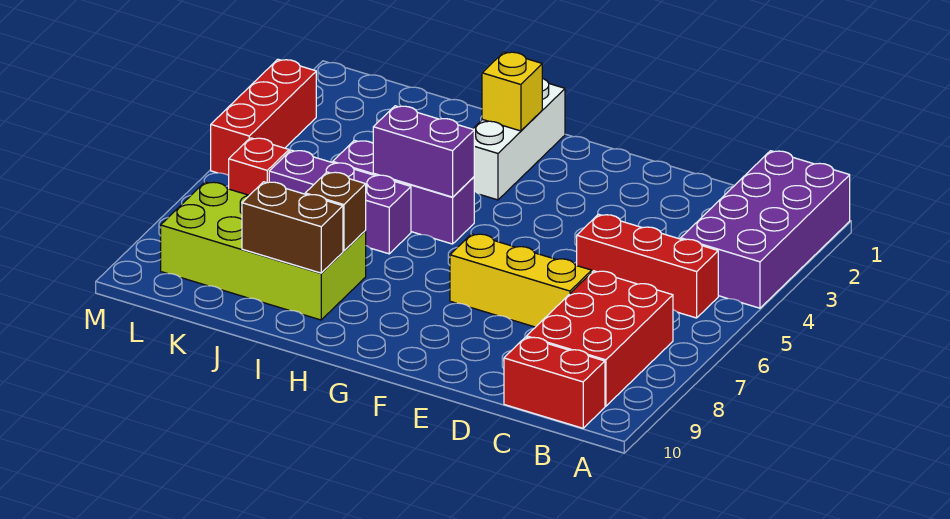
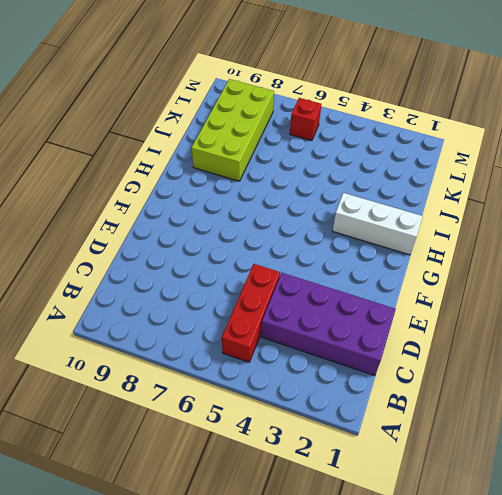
purple 2x4 brick [261,273,396,375] -> purple 2x4 brick moved to [681,151,850,308]
none -> red 2x3 brick [527,271,673,406]
none -> red 1x2 brick [504,337,605,428]
none -> yellow 1x3 brick [450,234,592,327]

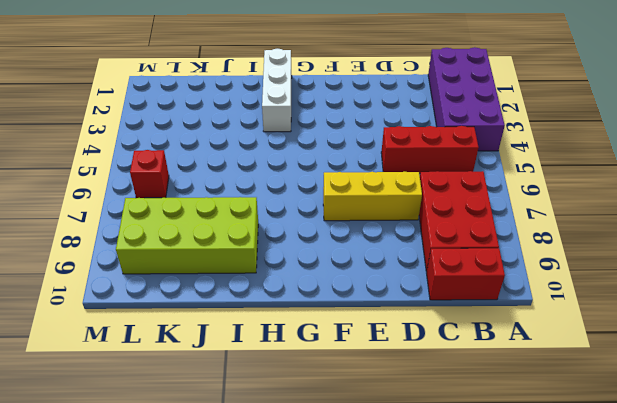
none -> purple 1x3 brick [333,141,474,244]
none -> purple 1x3 brick [269,150,411,254]
none -> red 1x3 brick [211,59,316,176]

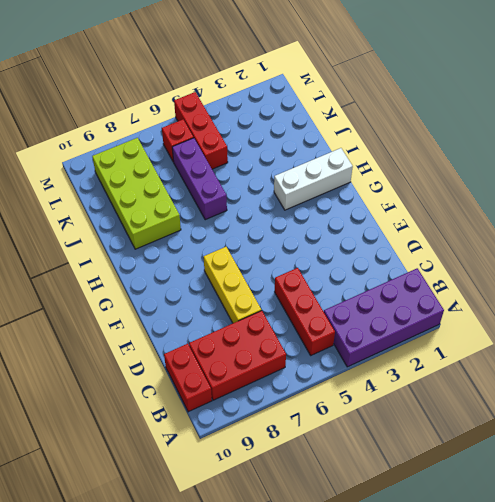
red 1x3 brick [174,92,228,169] -> red 1x3 brick turned to [211,59,316,176]
none -> purple 1x3 brick [333,141,474,244]
none -> yellow 1x1 brick [482,52,542,131]
none -> purple 1x2 brick [373,106,474,197]

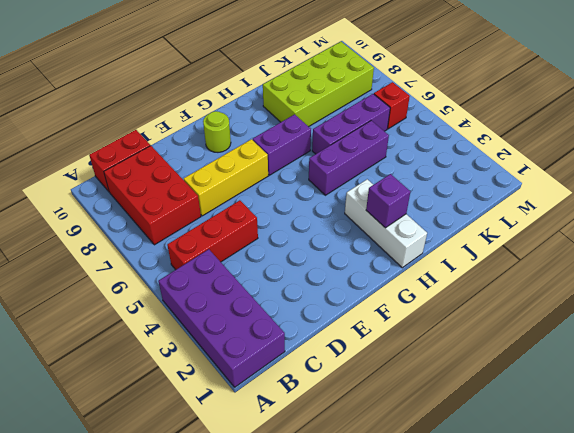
lime 1x1 round brick [203,111,231,152] -> none
purple 1x2 brick [253,114,311,175] -> purple 1x2 brick moved to [373,106,474,197]
purple 1x1 brick [366,174,410,228] -> yellow 1x1 brick [482,52,542,131]
none -> red 1x3 brick [211,59,316,176]
none -> brown 1x1 brick [305,172,366,251]
none -> brown 1x2 brick [242,182,343,273]

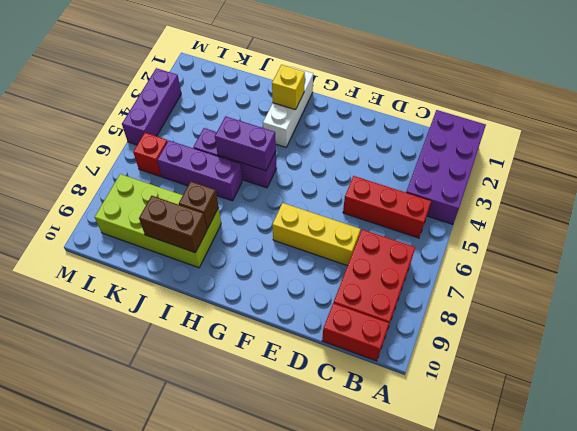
purple 1x3 brick [122,68,181,145] -> red 1x3 brick [211,59,316,176]

